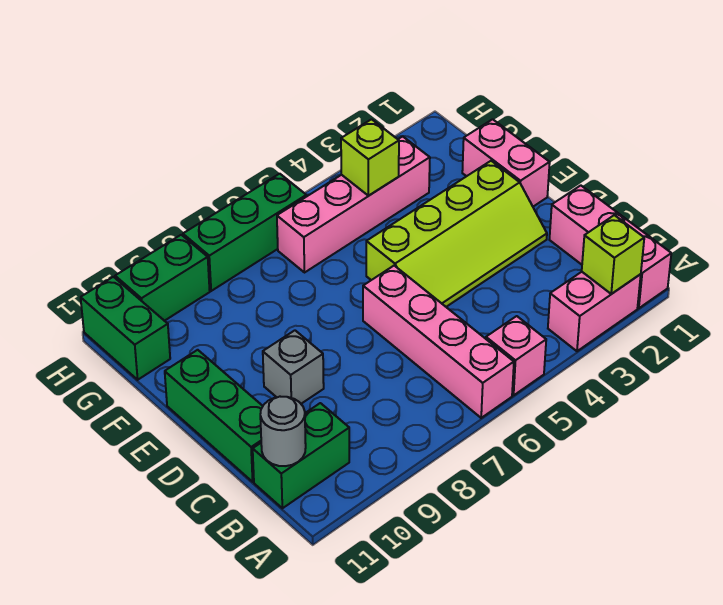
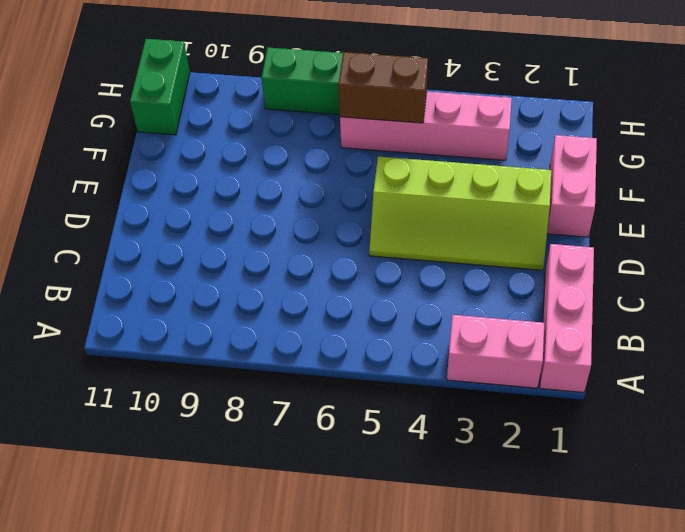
brown 1x2 brick [338,52,428,123] -> none
none -> pink 1x1 brick [486,316,546,395]
none -> pink 1x4 brick [363,266,514,418]
none -> green 1x2 brick [253,403,349,508]

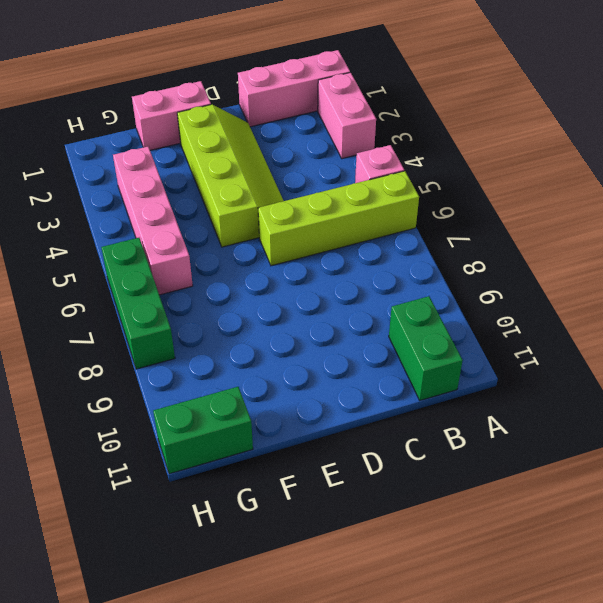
lime 1x4 brick [258,171,419,266] -> pink 1x4 brick [363,266,514,418]
none -> green 1x3 brick [165,350,263,482]
none -> grey 1x1 brick [263,330,324,404]
none -> green 1x2 brick [115,235,210,321]

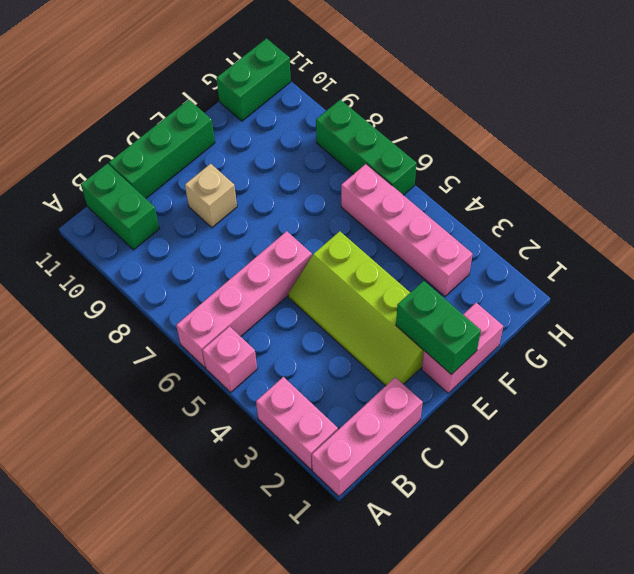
tan 1x1 brick [185,164,237,228] -> grey 1x1 brick [263,330,324,404]
green 1x2 brick [396,281,481,375] -> green 1x2 brick moved to [115,235,210,321]
none -> lime 1x1 brick [582,215,644,294]
none -> grey 1x1 round brick [260,397,306,466]
none -> lime 1x1 brick [341,119,399,196]

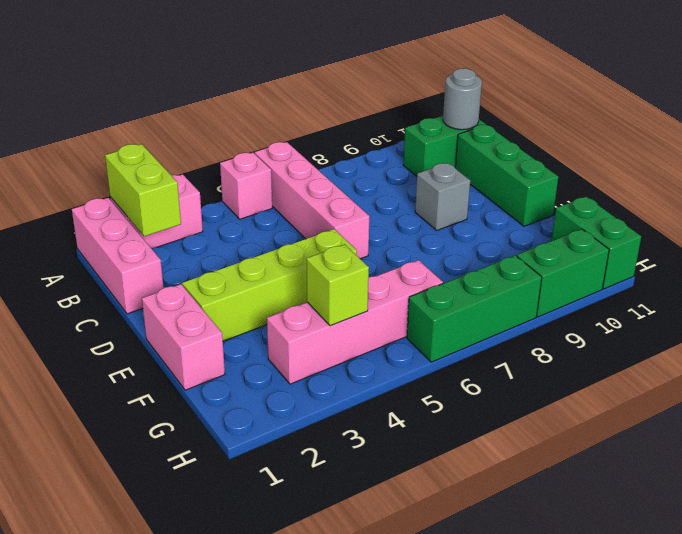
lime 1x2 brick [105,144,181,236] -> lime 1x1 brick [582,215,644,294]

